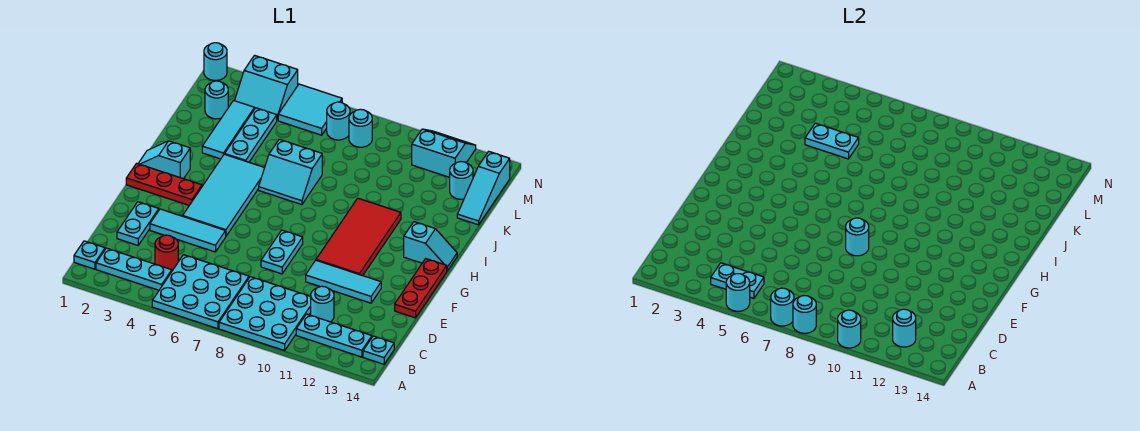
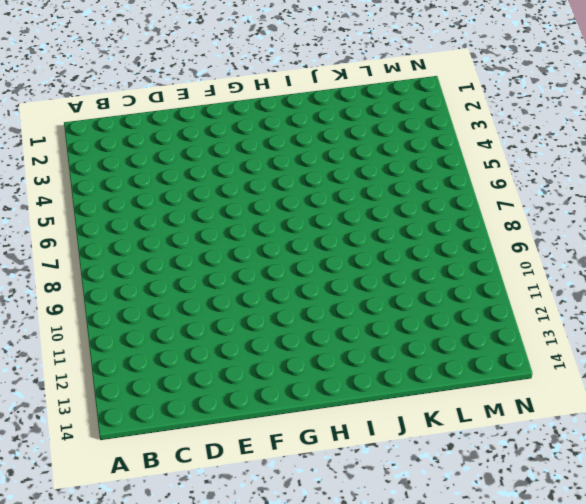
none -> cyan 3x3 plate [152,255,249,329]
none -> cyan 3x3 plate [219,277,311,351]
none -> cyan 1x1 plate [74,241,105,269]
none -> cyan 1x3 plate [96,248,172,290]

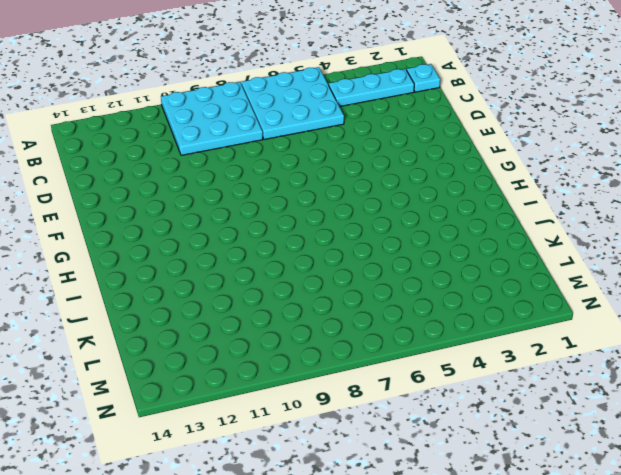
none -> cyan 1x3 plate [296,314,372,357]
none -> cyan 1x1 plate [363,336,394,364]
none -> red 1x1 round brick [155,235,178,271]
none -> cyan 1x1 round brick [311,286,334,322]

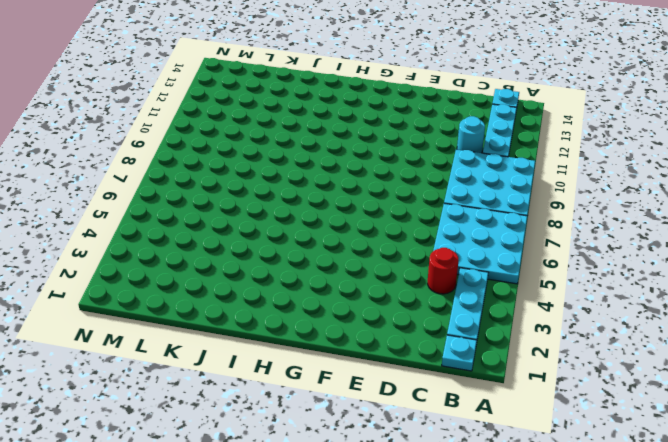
none -> cyan 1x2 plate [117,202,159,245]
none -> cyan 1x3 tile [150,209,226,252]
none -> cyan 1x2 plate [261,230,303,274]
none -> cyan 1x3 tile [306,260,381,303]

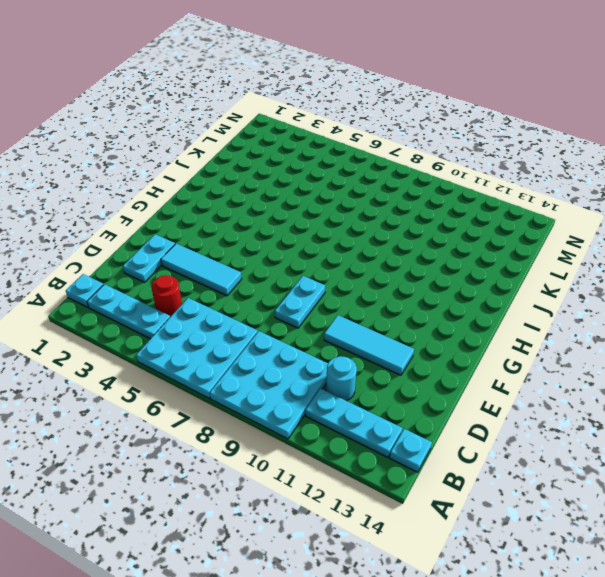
none -> red 1x3 plate [395,259,447,318]
none -> cyan 2x4 tile [183,154,264,236]
none -> red 2x4 tile [316,198,401,276]
none -> red 1x3 plate [126,163,202,205]

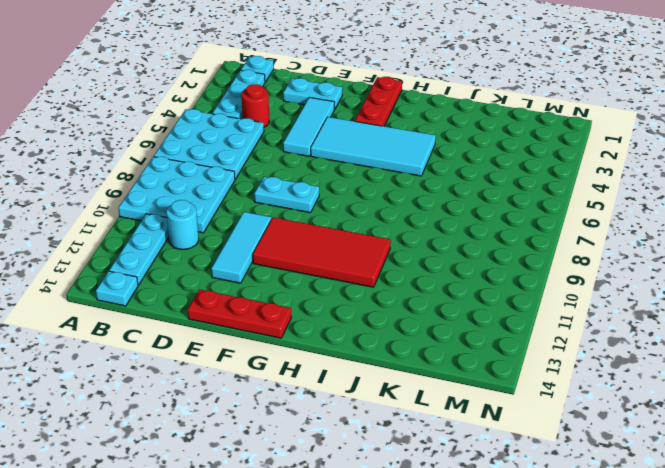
none -> cyan 1x2 slope [138,141,190,179]
none -> cyan 1x2 slope [404,222,457,271]
none -> cyan 2x2 slope [259,139,322,205]
none -> cyan 1x3 tile [202,101,255,159]

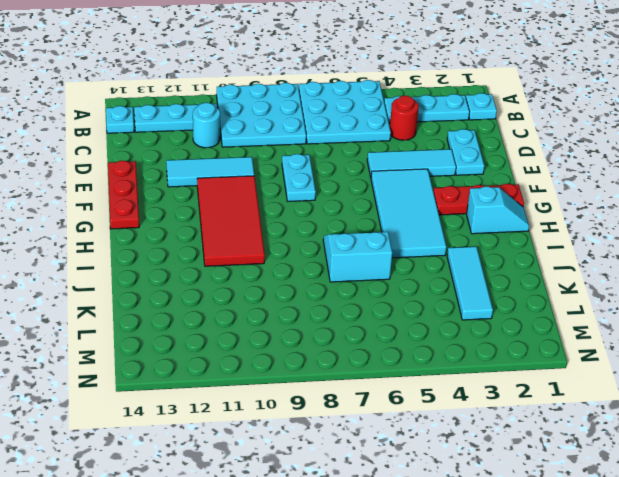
none -> cyan 1x2 slope [404,222,457,271]
none -> cyan 1x3 plate [225,108,277,162]
none -> cyan 1x3 slope [457,151,510,225]
none -> cyan 1x1 round brick [205,81,228,119]

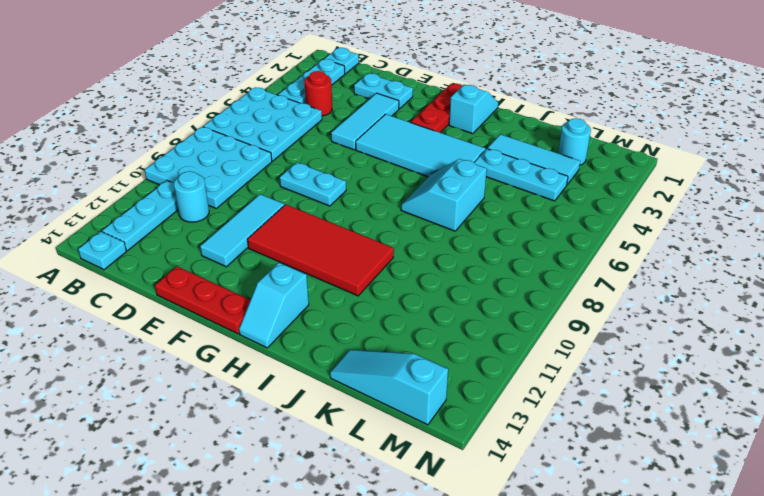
none -> cyan 1x1 round brick [450,162,473,199]
none -> cyan 2x2 slope [235,55,298,120]
none -> cyan 2x2 tile [278,84,342,135]
none -> cyan 1x1 round brick [327,102,350,140]

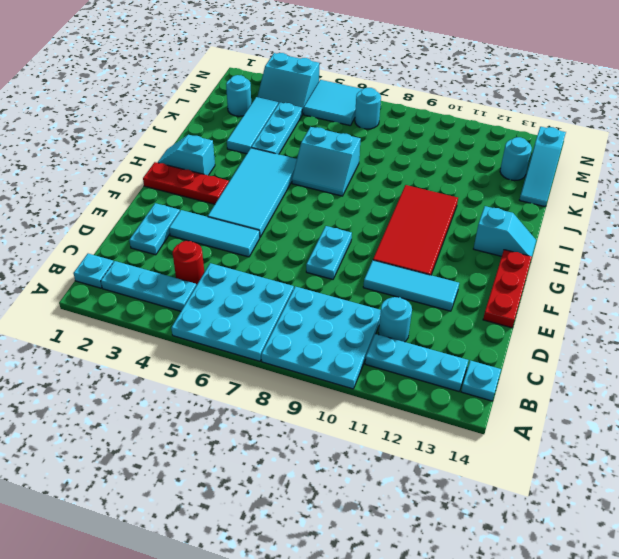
none -> cyan 1x1 round brick [349,109,372,147]
none -> cyan 2x2 slope [412,129,476,177]
none -> cyan 1x1 round brick [204,43,227,81]
none -> cyan 1x1 round brick [726,274,750,311]

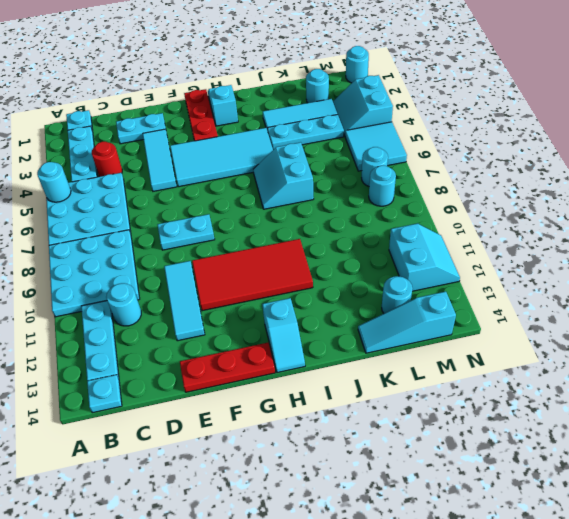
none -> cyan 1x1 round brick [771,288,794,326]
none -> cyan 1x1 round brick [793,296,816,333]
none -> cyan 1x1 round brick [838,310,861,348]
none -> cyan 1x2 plate [711,263,764,298]

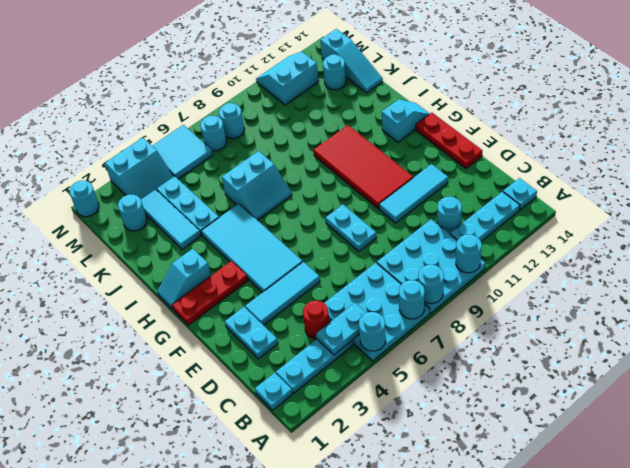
none -> cyan 1x1 round brick [893,309,916,347]
none -> cyan 1x1 round brick [846,218,869,256]
none -> cyan 1x2 plate [805,123,859,159]

